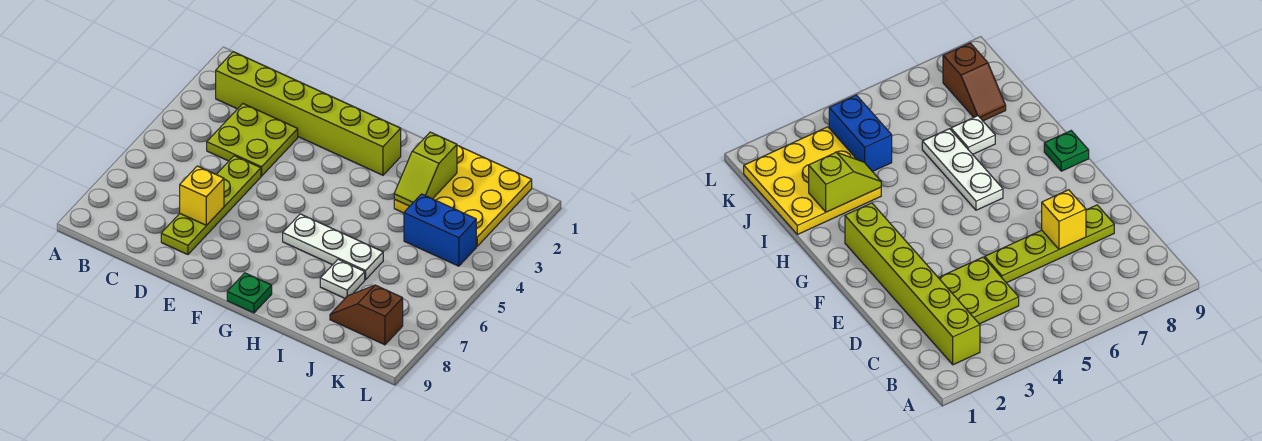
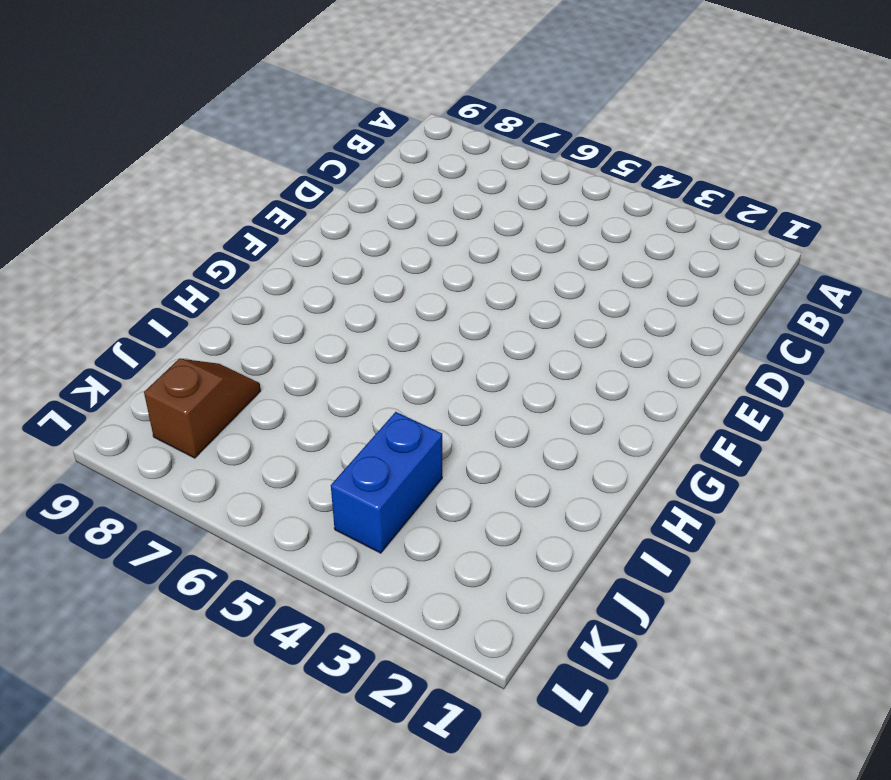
none -> lime 1x6 brick [216,52,401,175]
none -> lime 2x2 plate [207,104,298,176]

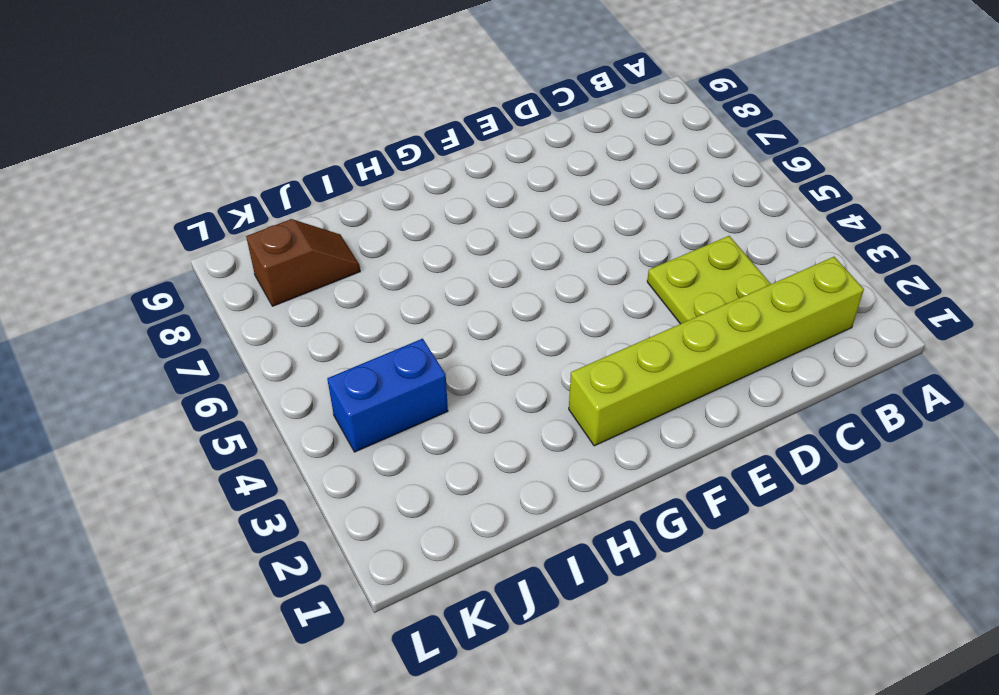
none -> lime 1x4 plate [161,156,261,255]
none -> white 1x3 plate [283,214,383,280]

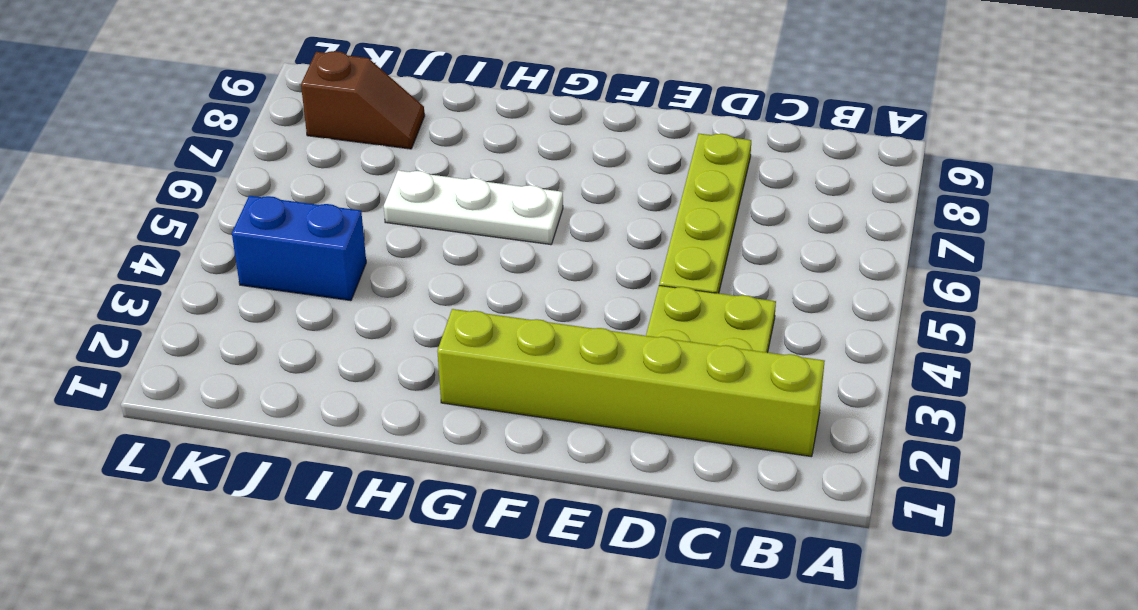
none -> green 1x1 plate [227,273,272,313]
none -> yellow 3x3 plate [394,146,532,246]

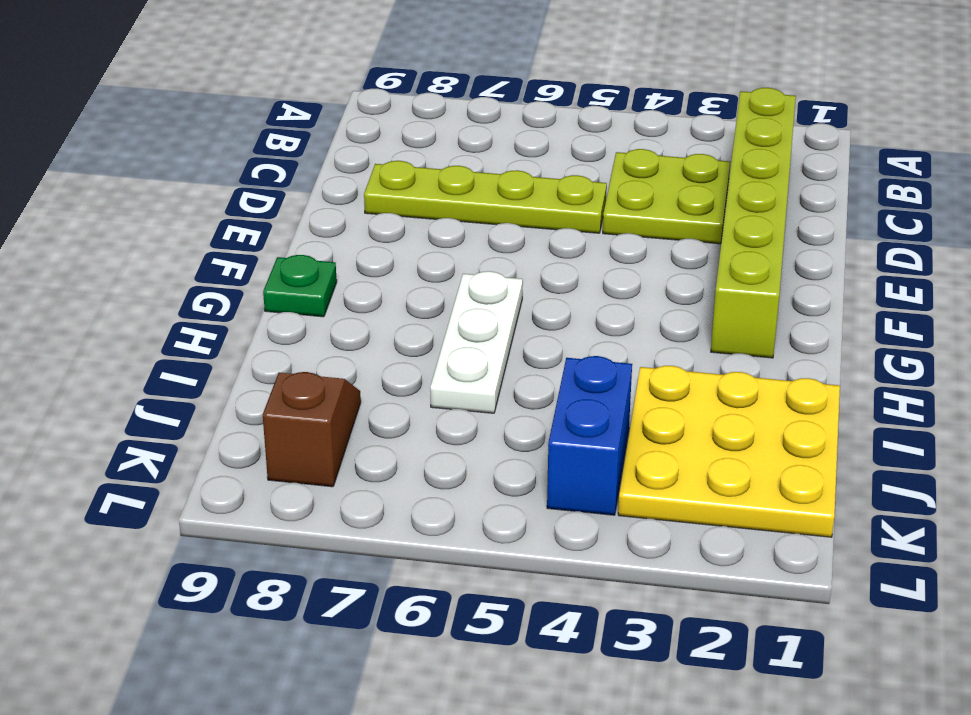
none -> white 1x1 plate [320,259,365,298]
none -> yellow 1x1 brick [180,166,224,225]

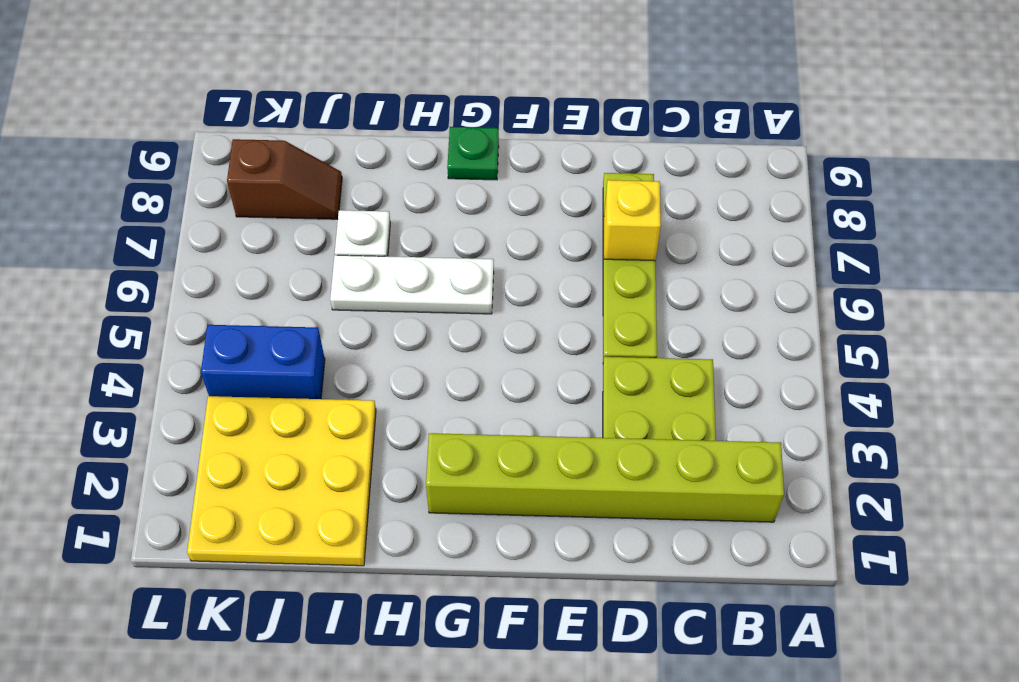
none -> lime 1x2 slope [394,132,457,206]

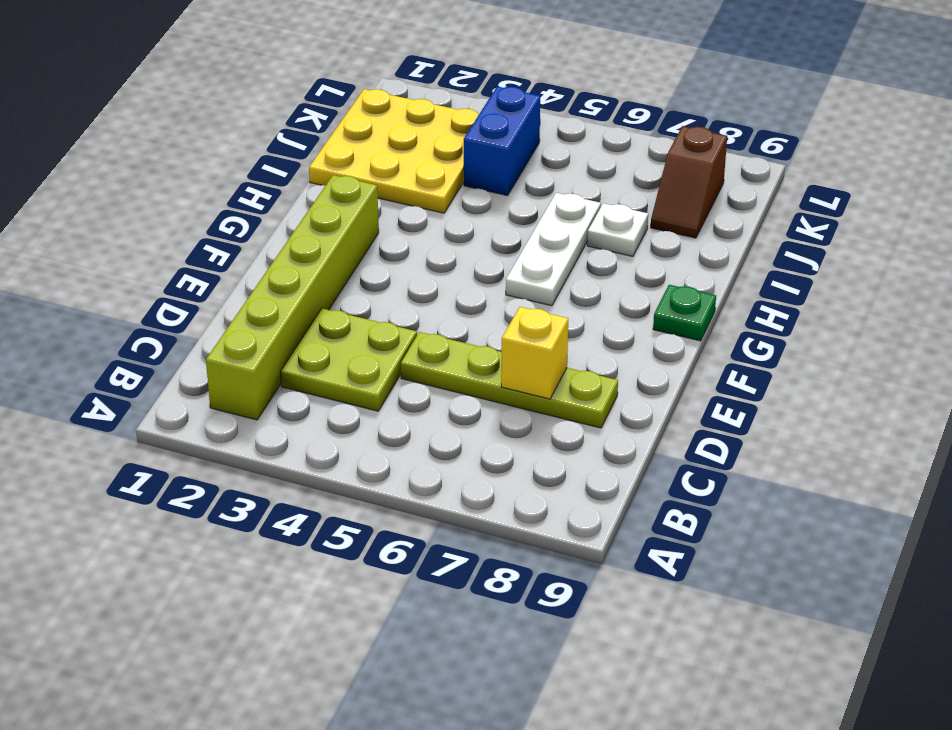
none -> lime 1x2 slope [394,132,457,206]

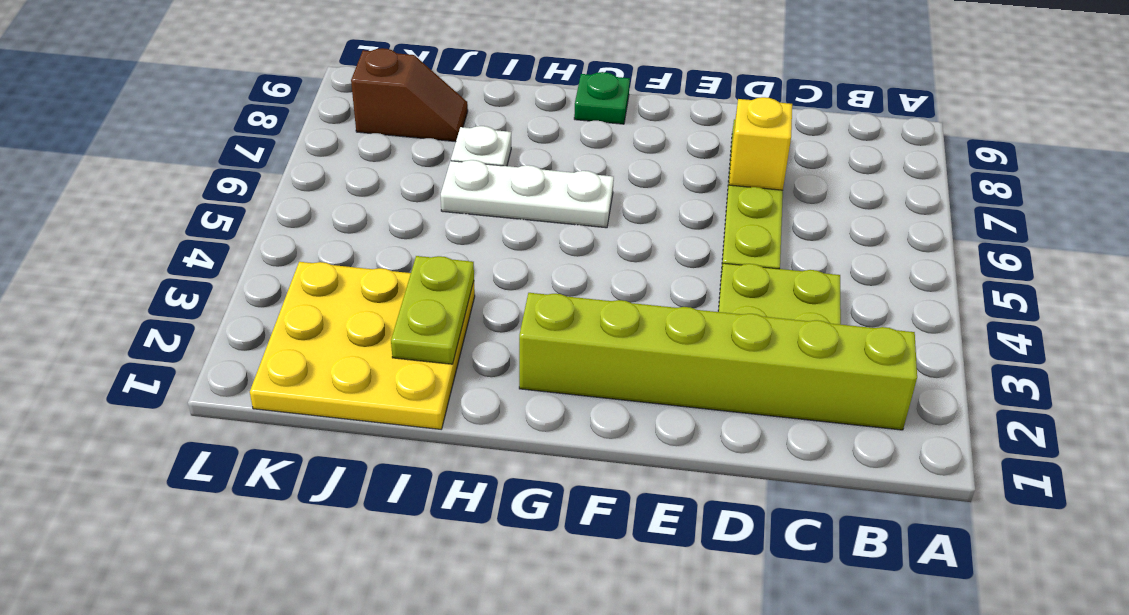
lime 1x2 plate [391,256,474,364] -> lime 1x2 slope [394,132,457,206]
none -> blue 1x2 brick [404,194,476,266]

